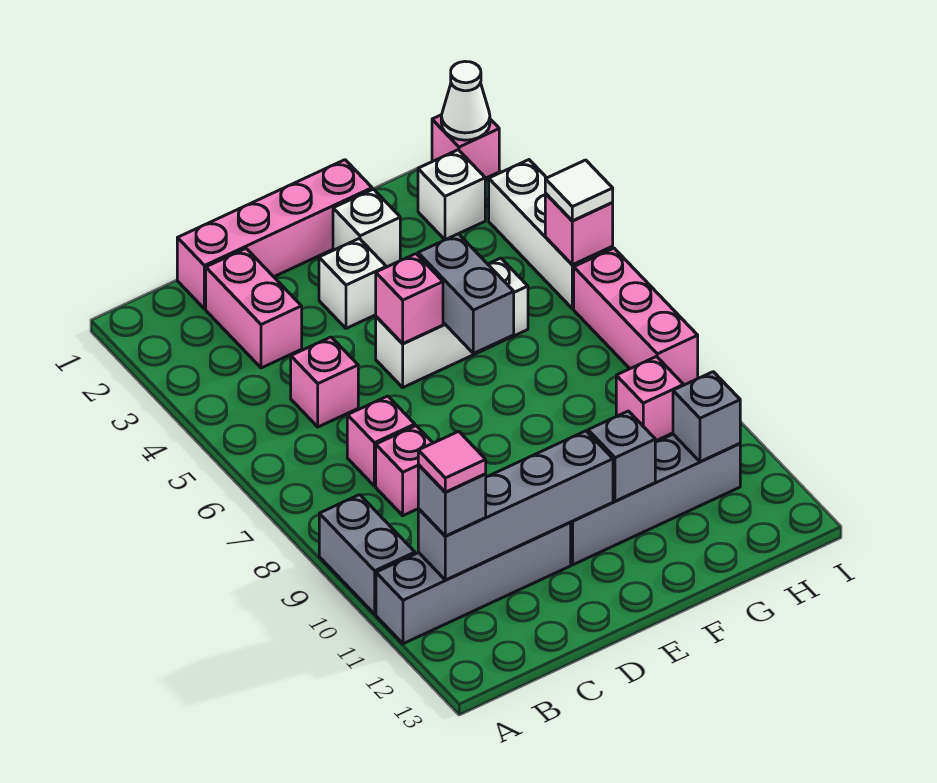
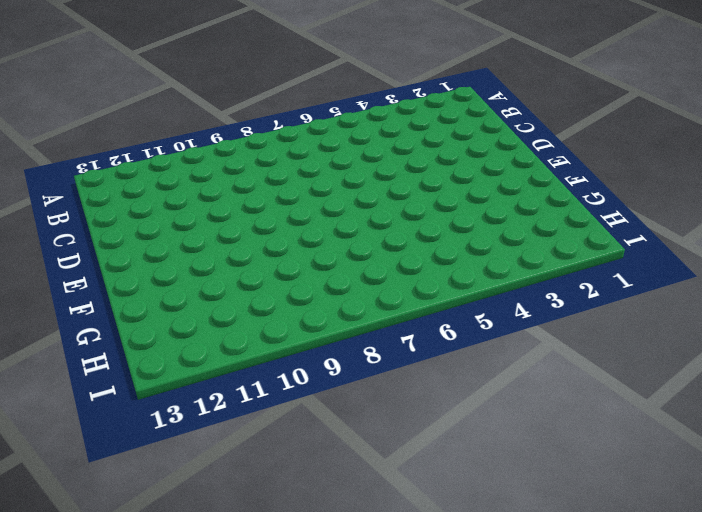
none -> grey 1x2 brick [319,495,415,614]
none -> grey 1x4 brick [376,523,571,644]
none -> pink 1x4 brick [177,160,372,309]

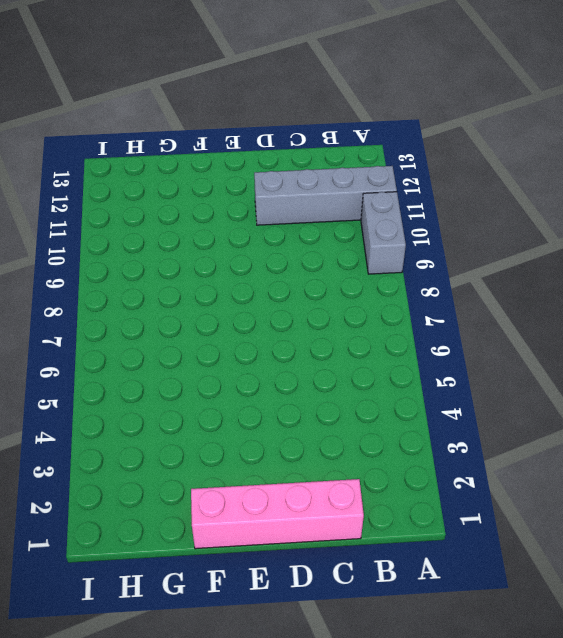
none -> pink 1x2 brick [206,249,302,368]
none -> pink 1x1 brick [291,337,358,427]
none -> pink 1x1 brick [347,396,415,486]

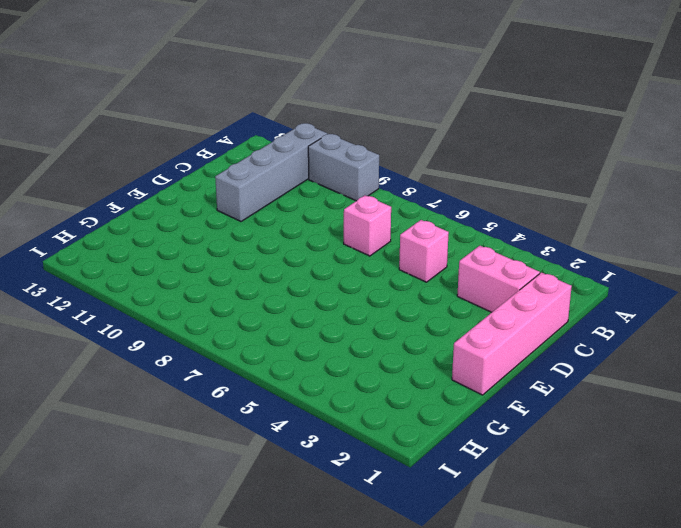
none -> pink 1x1 brick [376,426,433,516]
none -> white 1x1 brick [319,238,386,328]
none -> white 1x3 brick [376,258,528,387]

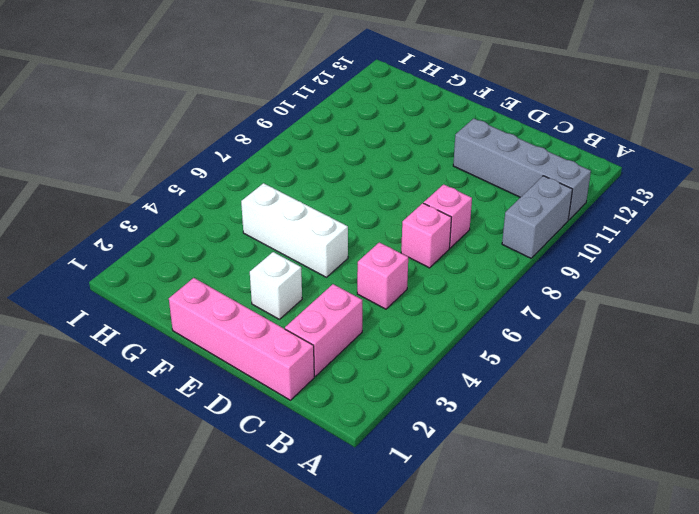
none -> grey 1x4 brick [570,434,740,565]
none -> white 1x1 brick [333,189,400,267]
none -> white 1x1 brick [418,150,485,240]

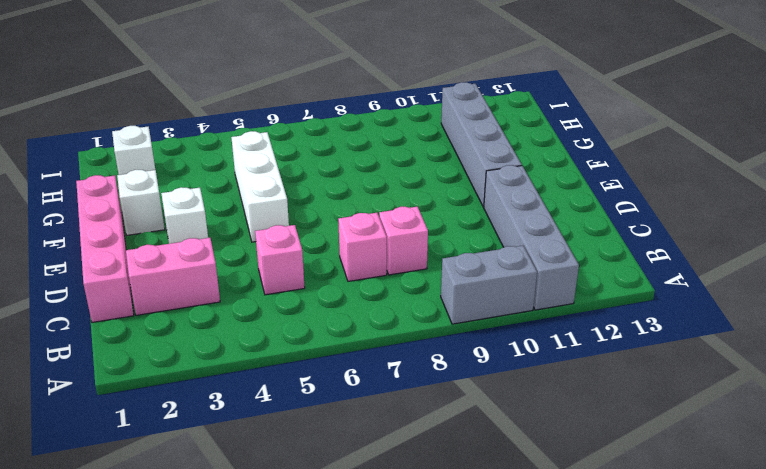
none -> pink 1x1 brick [616,357,683,441]
none -> pink 1x1 brick [432,115,499,178]
none -> white 1x3 brick [489,160,613,309]

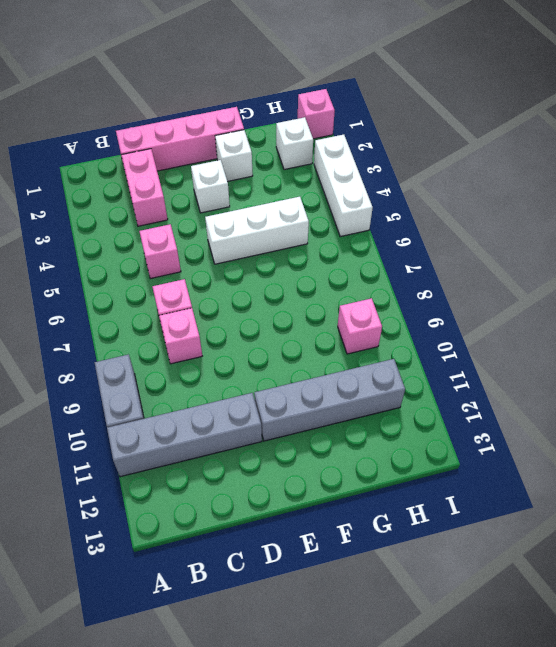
none -> pink 1x3 brick [574,248,698,385]
none -> grey 1x4 brick [418,431,613,580]
none -> pink 1x1 brick [376,254,443,344]

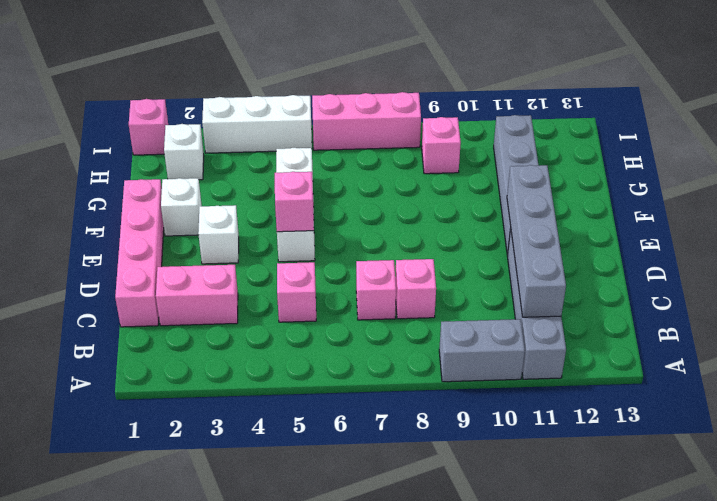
none -> grey 1x2 brick [418,234,514,353]
none -> grey 1x1 brick [588,411,655,501]
none -> grey 1x1 brick [673,372,740,462]

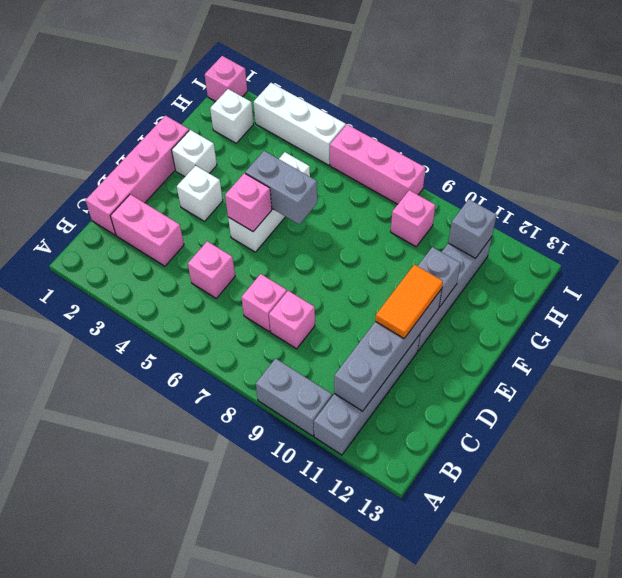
orange 1x2 tile [375,265,443,338] -> none
none -> white 1x1 cone [441,61,490,140]
none -> pink 1x1 brick [545,194,613,265]
none -> grey 1x1 brick [418,465,486,536]

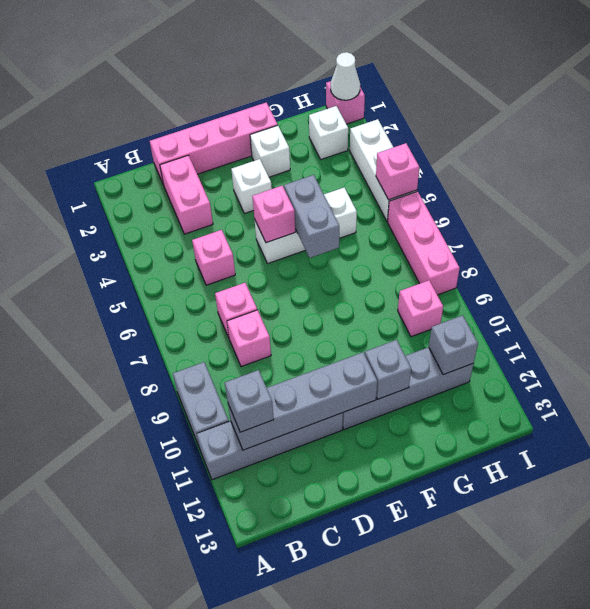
none -> white 1x1 tile [545,160,613,221]
none -> pink 1x1 tile [418,431,486,492]

